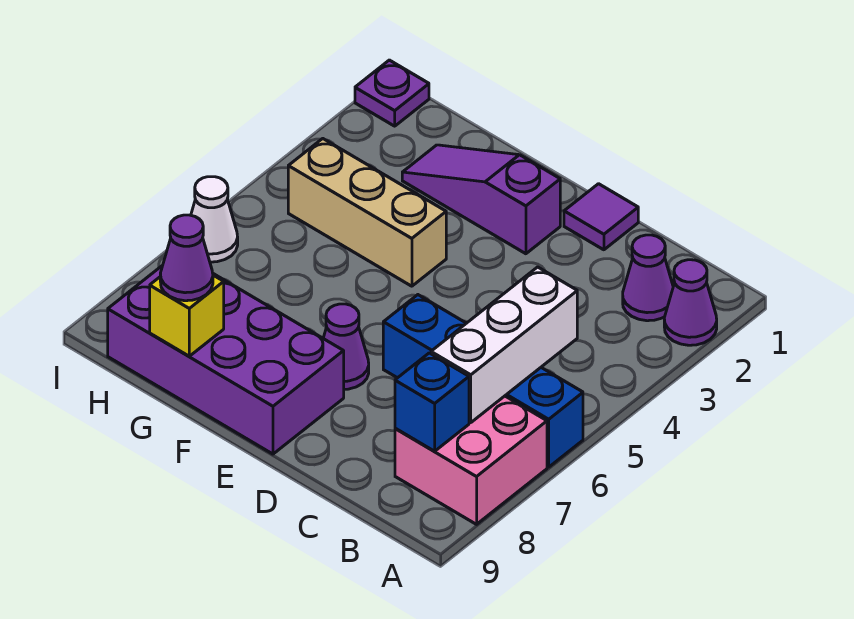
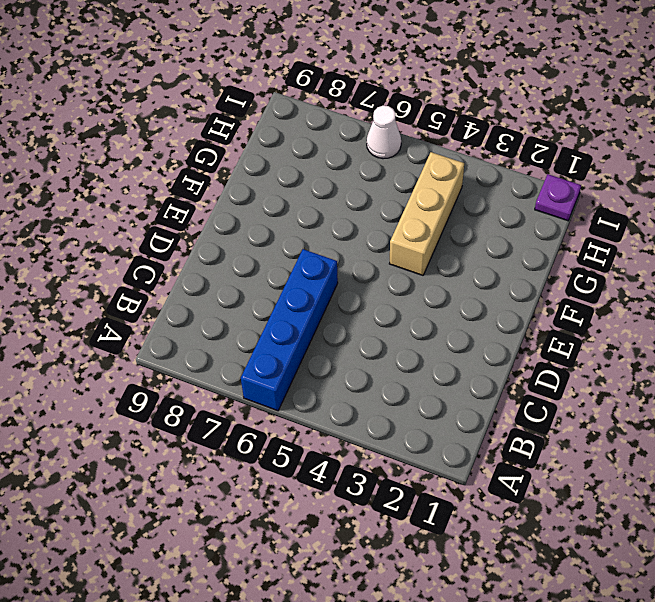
none -> purple 1x1 cone [664,260,717,345]
none -> pink 2x2 brick [395,396,547,524]
none -> purple 1x1 cone [623,235,673,321]

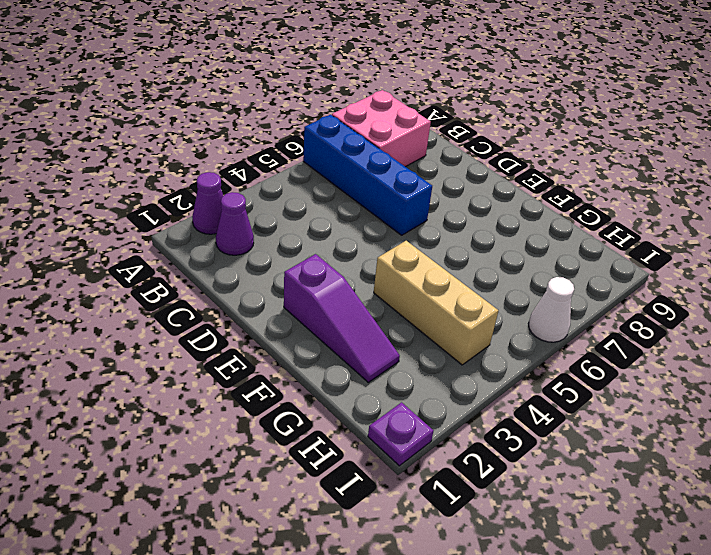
none -> purple 1x1 tile [564,184,638,250]
none -> purple 1x1 cone [323,304,369,389]
none -> purple 2x4 brick [108,265,344,454]

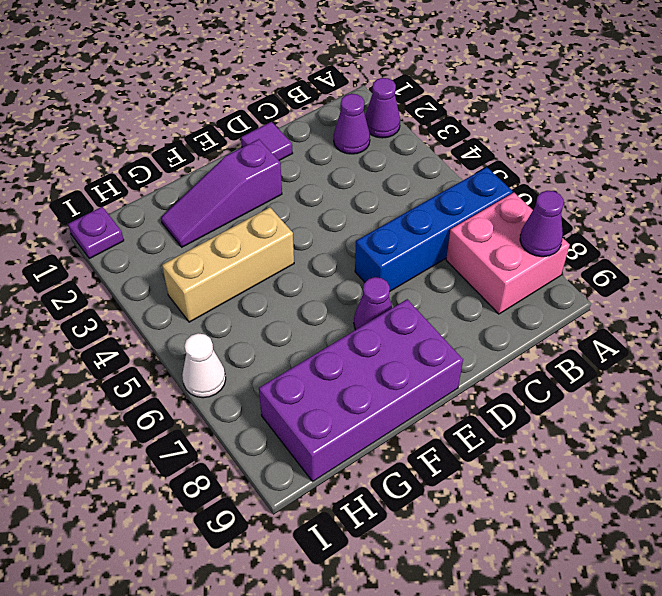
purple 1x1 cone [520,191,564,257] -> purple 1x1 cone moved to [160,215,213,301]
none -> white 1x3 brick [431,267,577,422]
none -> blue 1x1 brick [395,353,469,451]
none -> yellow 1x1 brick [150,275,224,356]

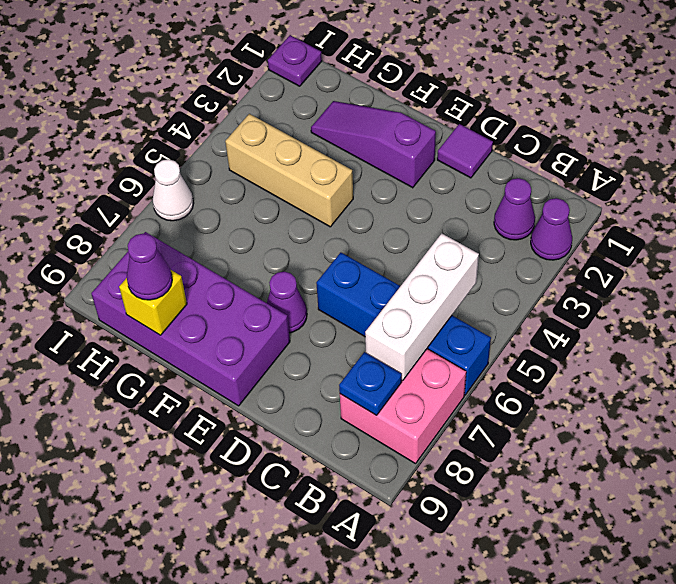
blue 1x1 plate [339,352,402,415] -> blue 1x1 brick [395,353,469,451]

